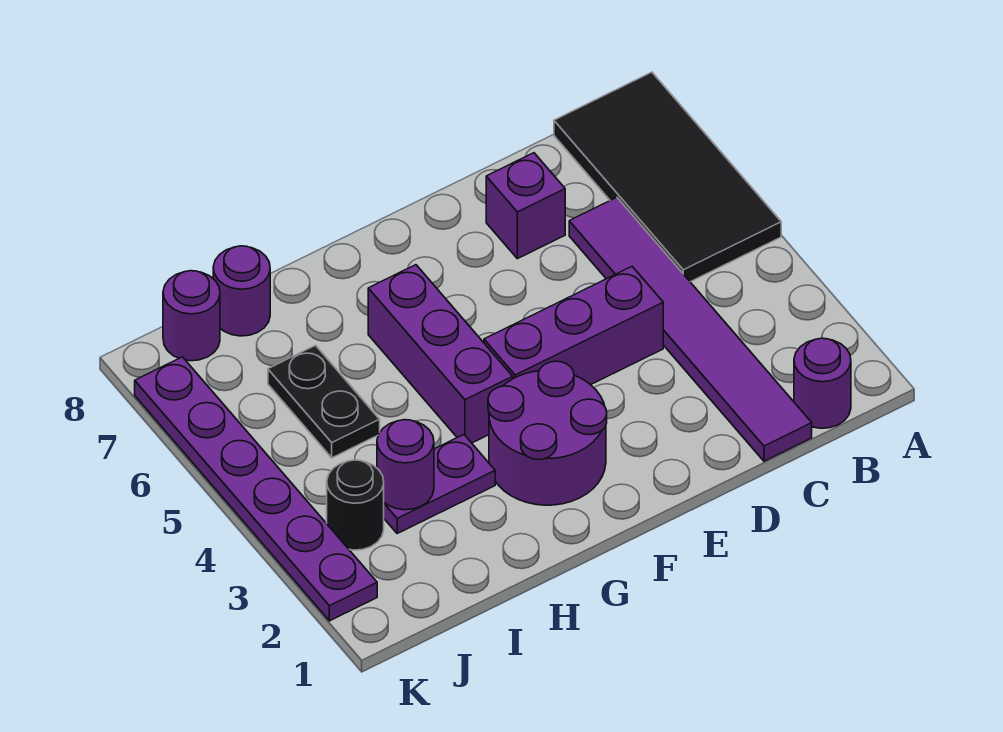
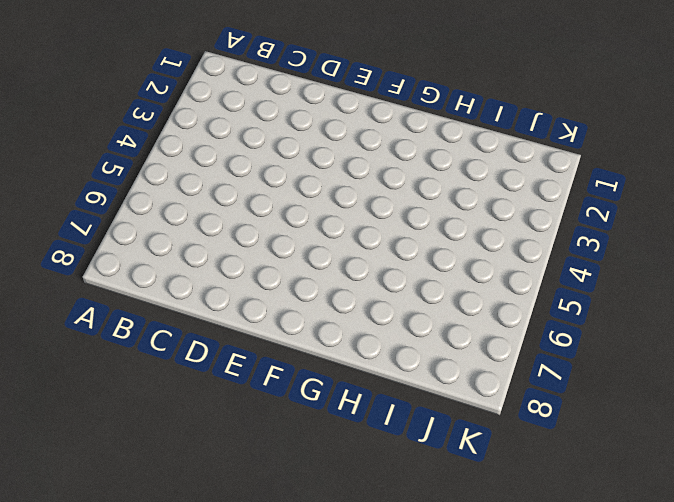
none -> black 2x4 tile [554,72,781,282]
none -> purple 1x1 round brick [794,338,851,428]
none -> purple 1x6 tile [569,197,812,461]

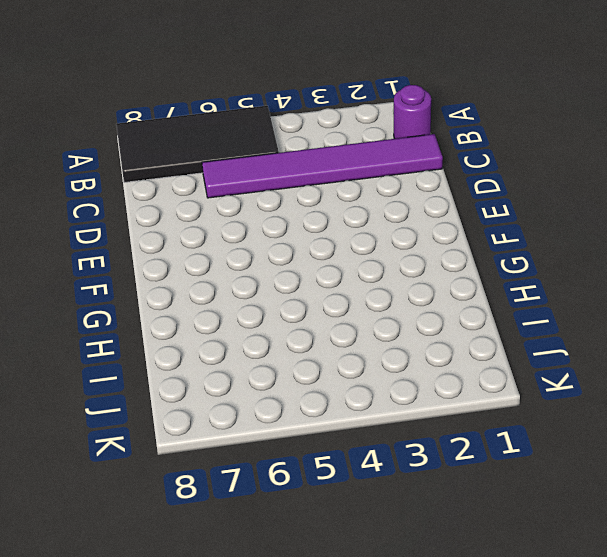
none -> purple 1x3 brick [484,267,663,385]
none -> purple 1x1 brick [486,153,565,259]
none -> purple 2x2 round brick [488,361,607,505]

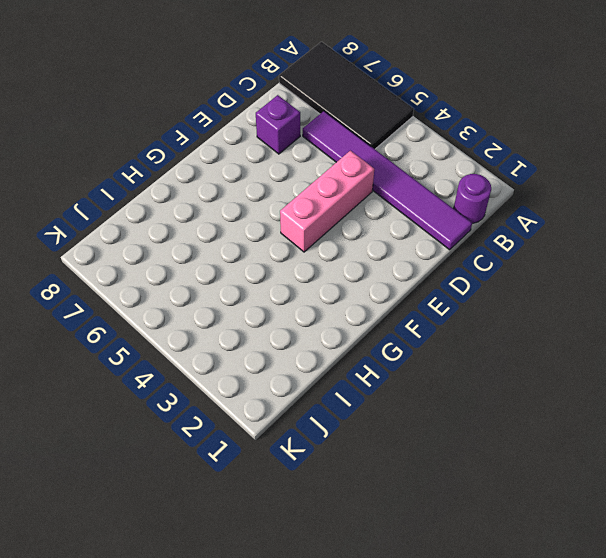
pink 1x3 brick [280,151,374,252] -> purple 1x3 brick [484,267,663,385]
none -> purple 2x2 round brick [488,361,607,505]
none -> purple 1x3 brick [368,265,513,443]
none -> purple 1x2 plate [384,435,495,533]

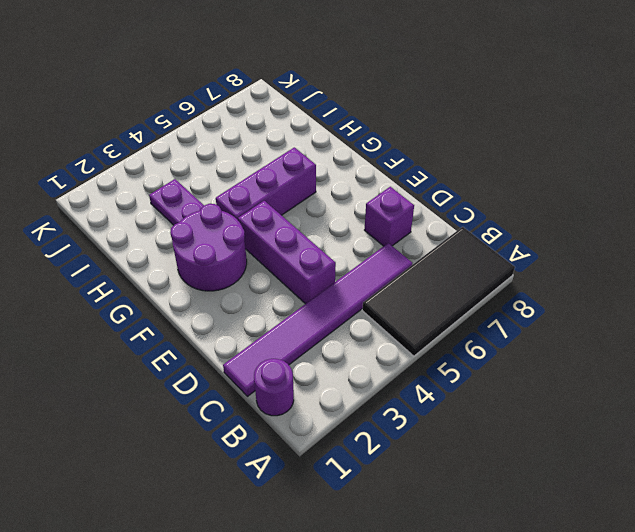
none -> black 1x2 plate [268,346,380,458]
none -> purple 1x1 round brick [213,246,270,336]
none -> black 1x1 round brick [327,460,384,550]

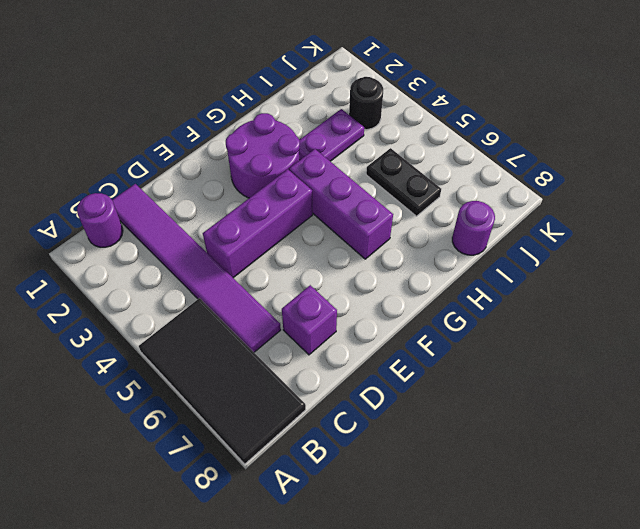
none -> purple 1x1 round brick [163,271,220,361]
none -> purple 1x6 plate [135,357,377,621]
none -> purple 1x1 round brick [377,420,434,510]

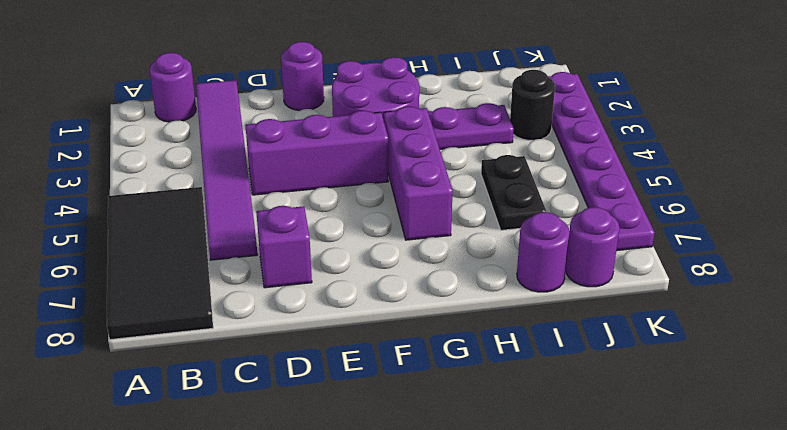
purple 1x1 round brick [281,42,324,111] -> purple 1x1 round brick moved to [377,420,434,510]

